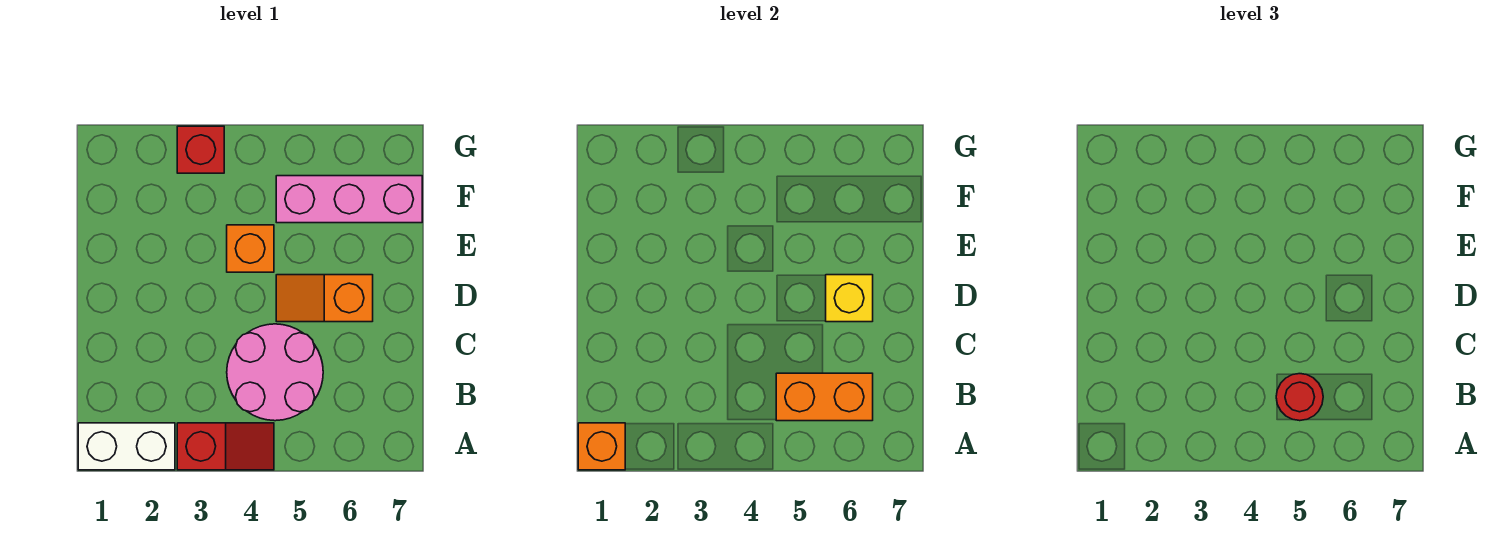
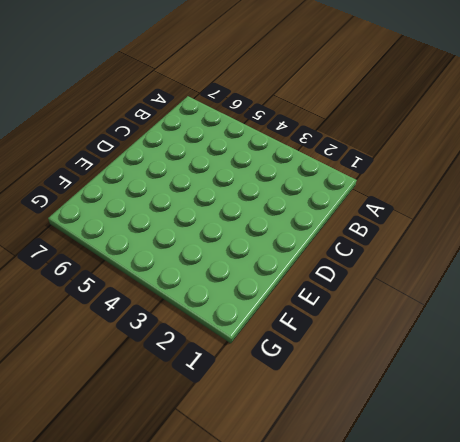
none -> white 1x2 brick [78,423,175,470]
none -> red 1x2 slope [177,423,274,470]

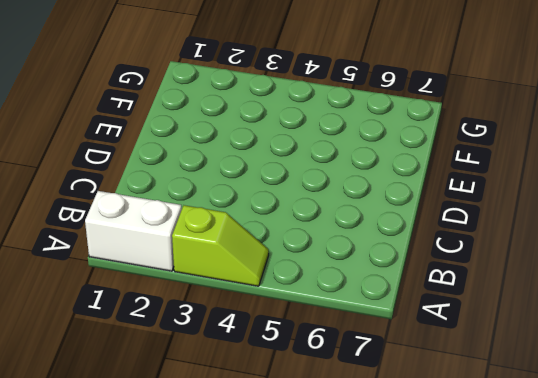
lime 1x2 slope [172,205,269,286] -> red 1x2 slope [177,423,274,470]
none -> pink 2x2 round brick [227,324,323,421]
none -> orange 1x2 slope [276,275,373,322]

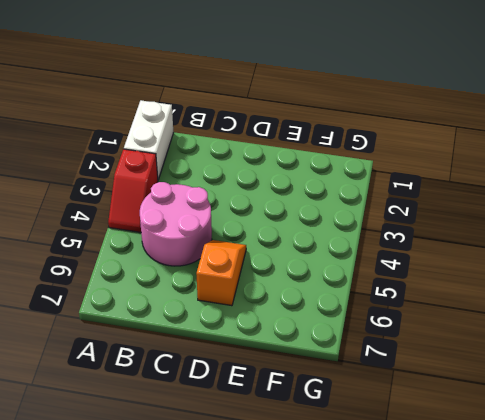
none -> orange 1x1 brick [227,225,274,272]
none -> pink 1x3 brick [276,176,422,223]

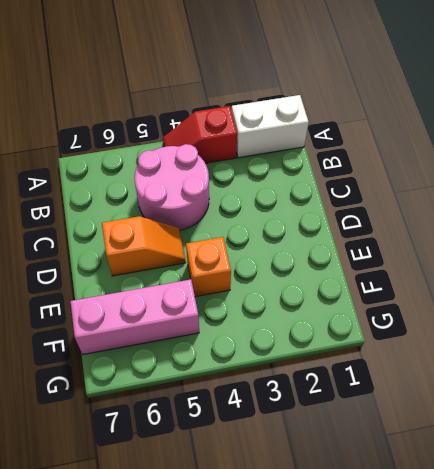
none -> red 1x1 brick [177,126,224,173]
none -> orange 1x1 brick [578,423,625,470]

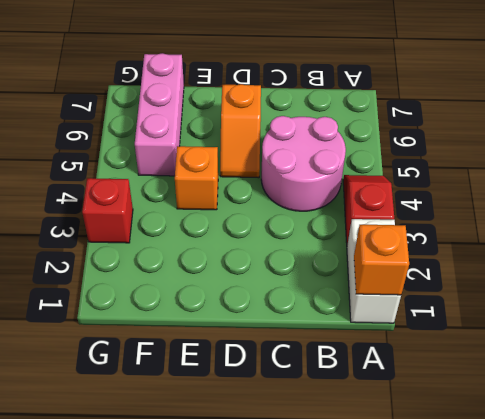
none -> orange 1x2 brick [776,373,873,421]
none -> yellow 1x1 brick [826,275,873,322]

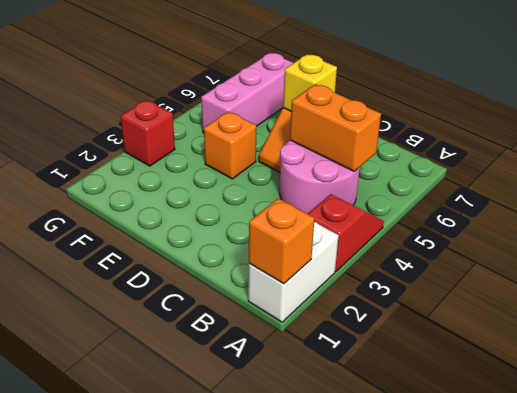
orange 1x2 brick [290,84,381,171] -> orange 1x2 brick turned to [776,373,873,421]
none -> red 1x1 round brick [1276,374,1323,421]

